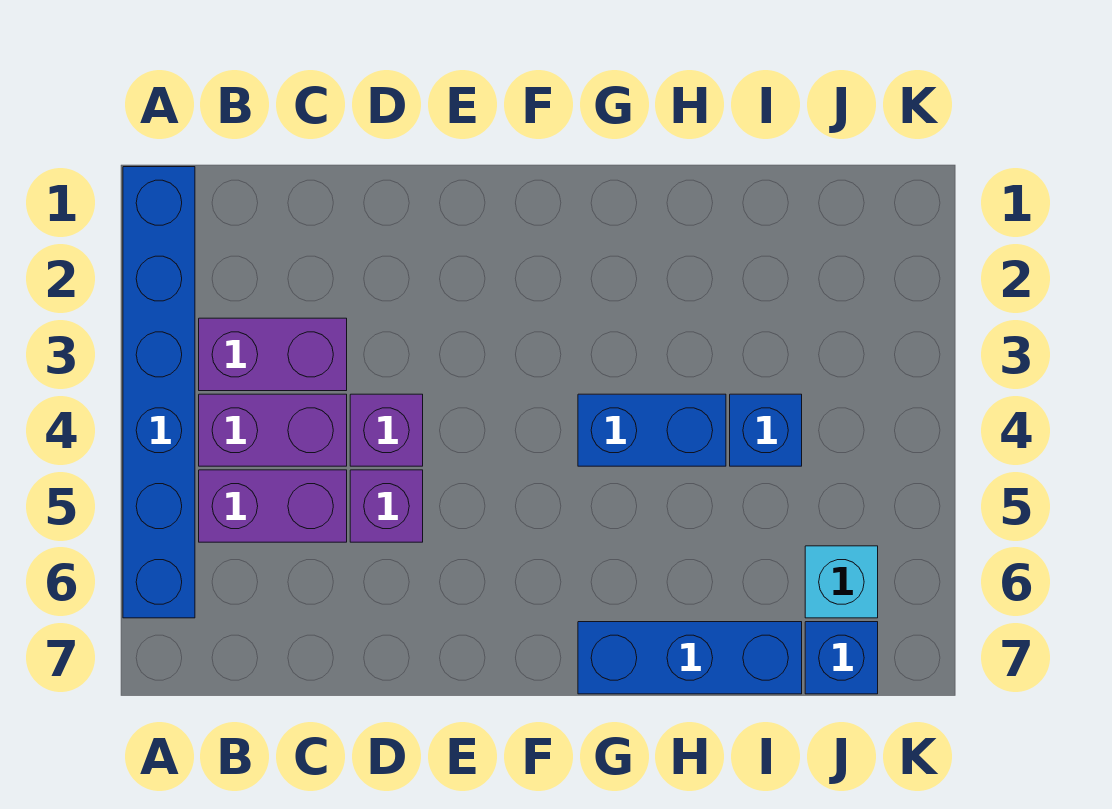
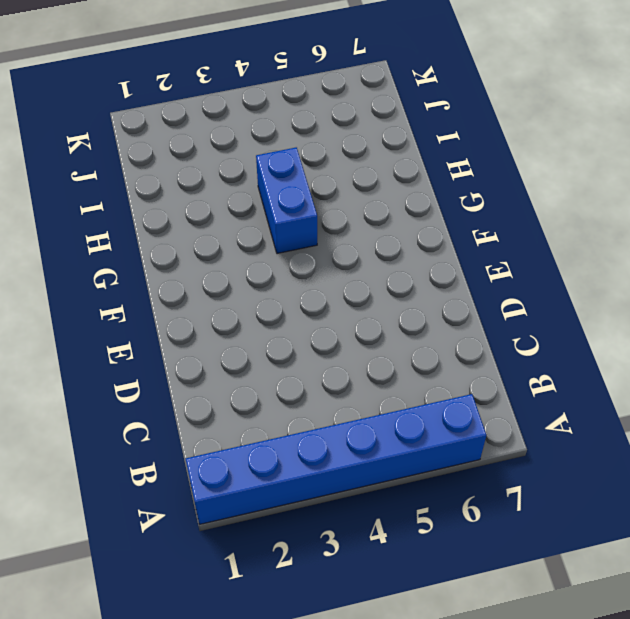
none -> purple 1x2 brick [199,318,347,391]
none -> purple 1x2 brick [199,394,347,466]

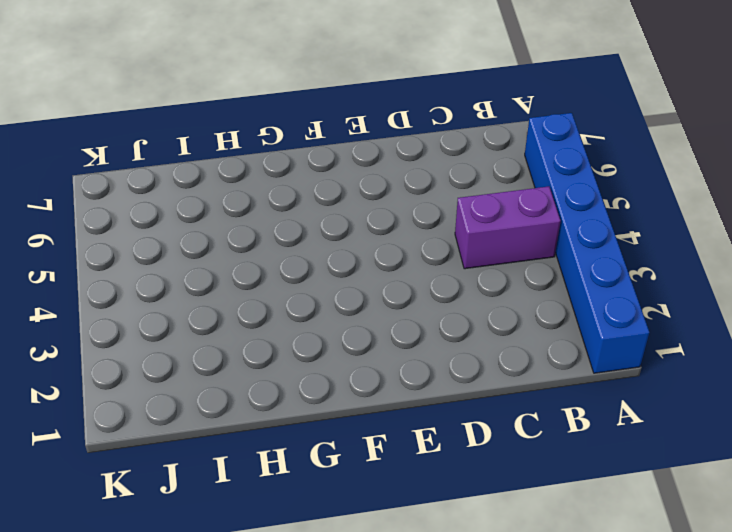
none -> purple 1x2 brick [199,318,347,391]
none -> purple 1x2 brick [199,470,347,542]

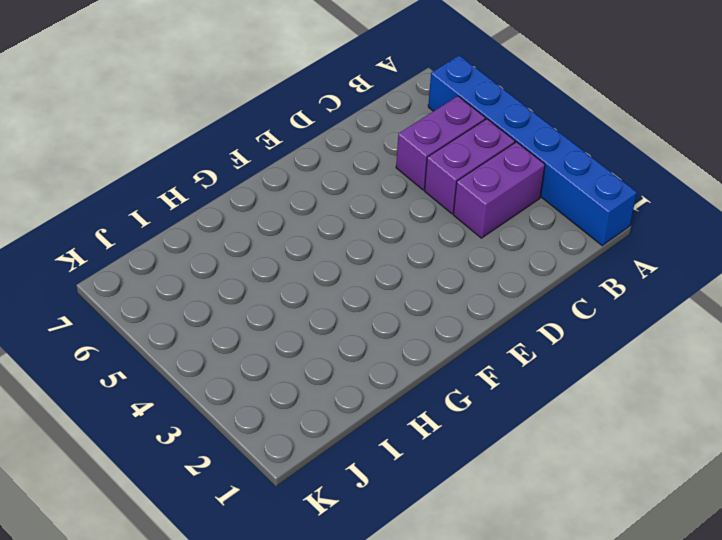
none -> purple 1x1 brick [350,394,423,466]
none -> purple 1x1 brick [350,470,423,542]

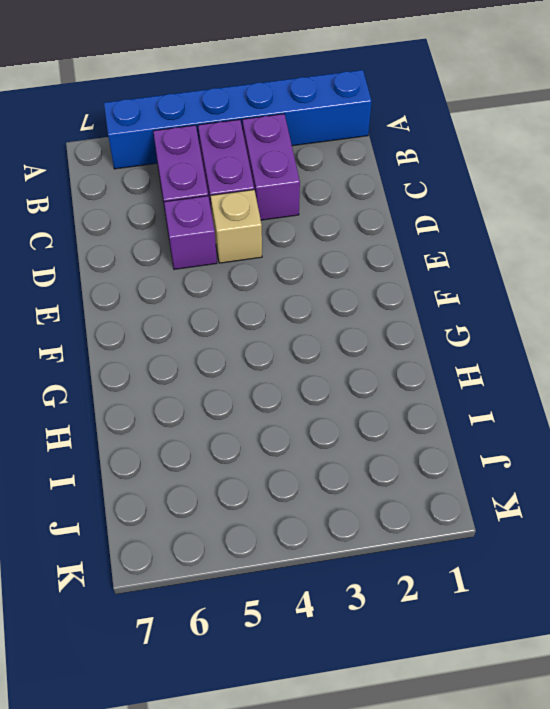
tan 1x1 brick [211,190,262,263] -> purple 1x1 brick [350,394,423,466]
none -> blue 1x2 brick [578,394,726,466]
none -> blue 1x3 brick [578,622,802,694]

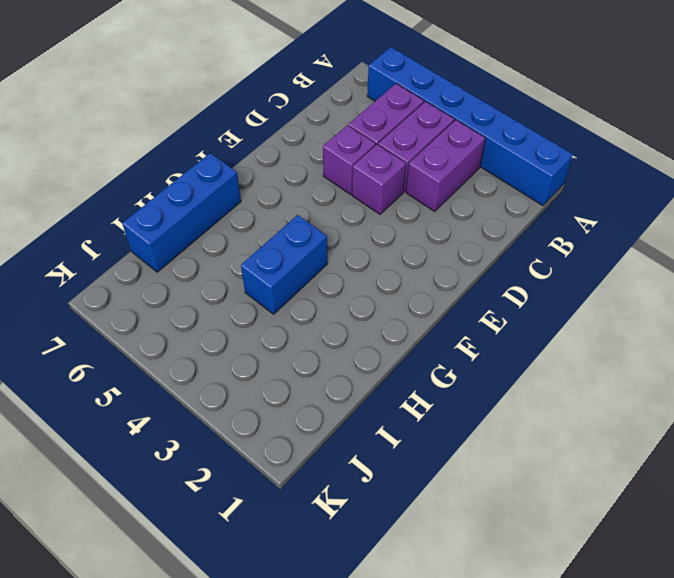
none -> blue 1x1 brick [730,394,802,466]
none -> cyan 1x1 brick [805,546,878,618]

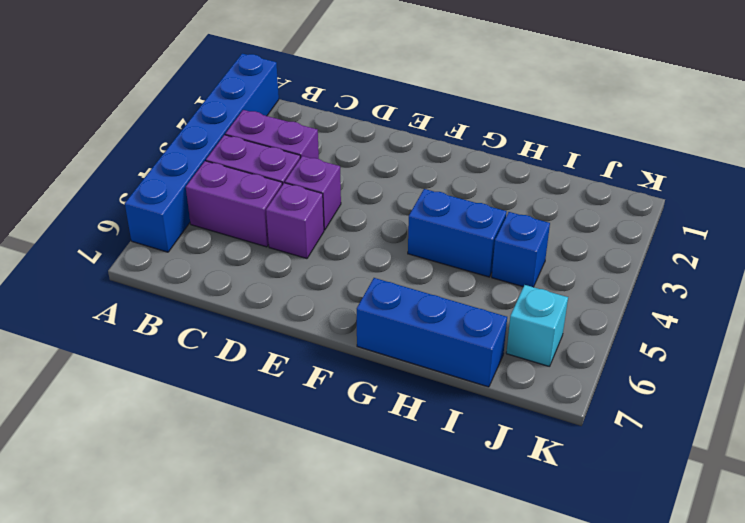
none -> blue 1x1 brick [805,622,878,694]

